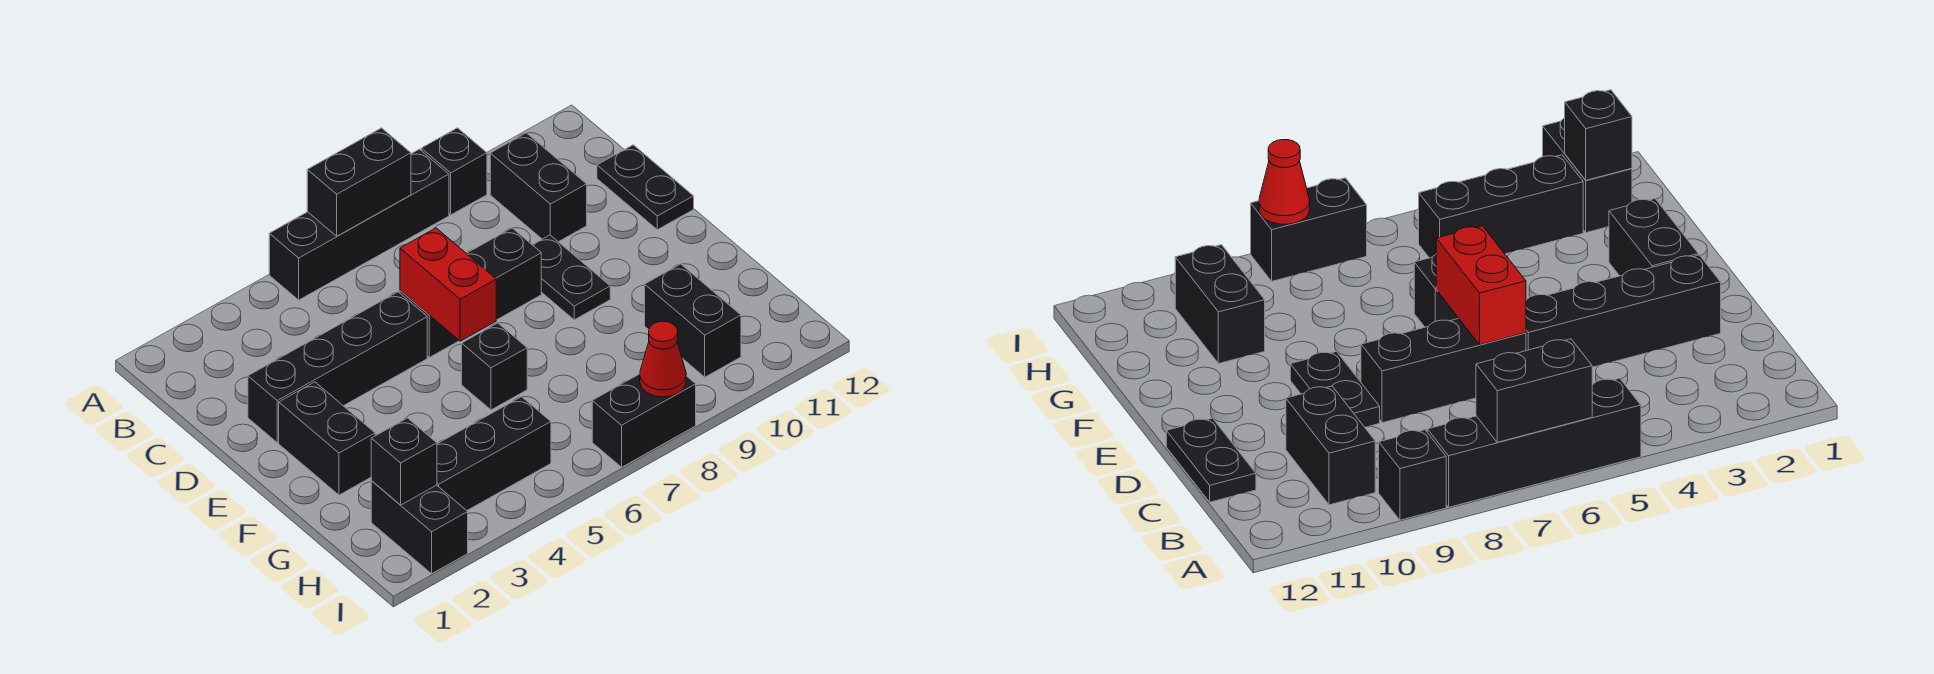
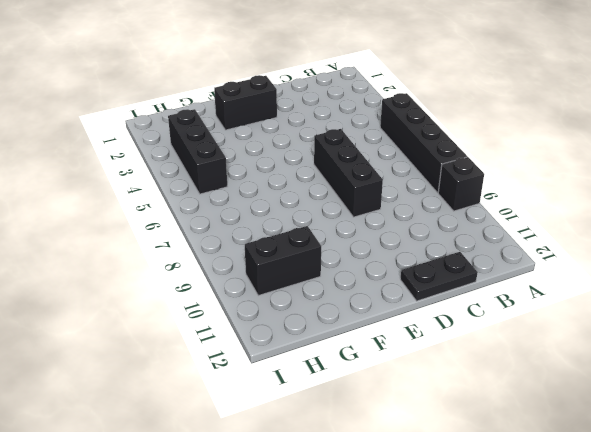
none -> black 1x2 brick [490,133,587,242]
none -> black 1x4 brick [248,292,427,443]
none -> black 1x2 plate [533,235,610,320]

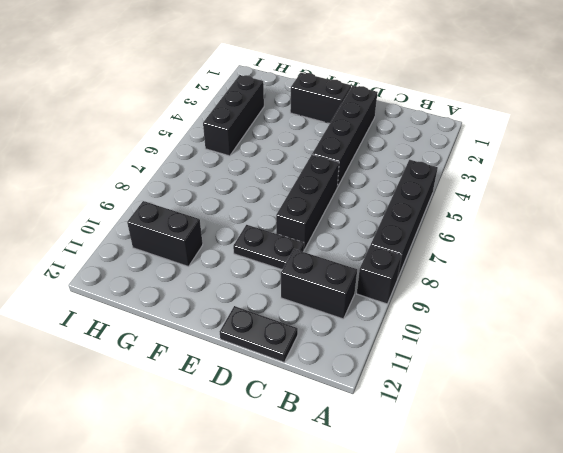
none -> black 1x1 brick [462,323,527,410]
none -> black 1x2 brick [371,481,468,574]
none -> black 1x2 brick [592,374,696,467]

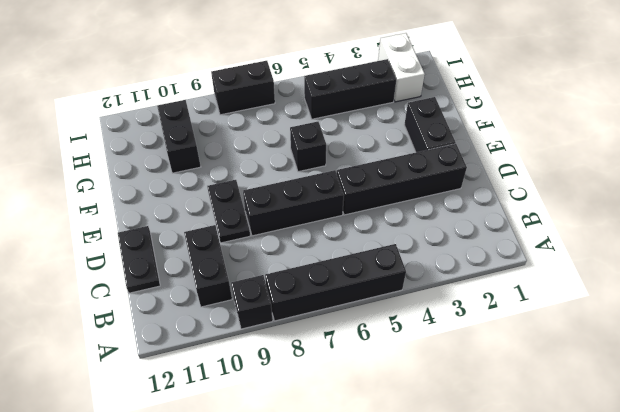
white 1x2 brick [378,33,425,102] -> black 1x2 brick [371,481,468,574]
none -> black 1x2 brick [307,128,411,236]
none -> red 1x2 brick [400,228,496,341]
none -> black 1x1 brick [371,418,437,505]

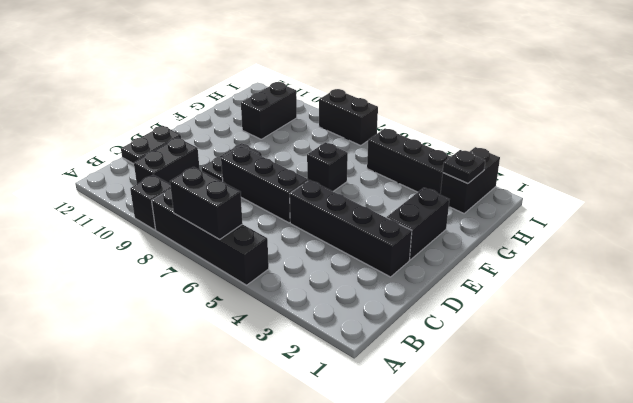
black 1x1 plate [443,150,485,184] -> black 1x1 brick [371,418,437,505]
none -> red 1x2 brick [400,228,496,341]
none -> red 1x1 cone [640,321,686,397]

